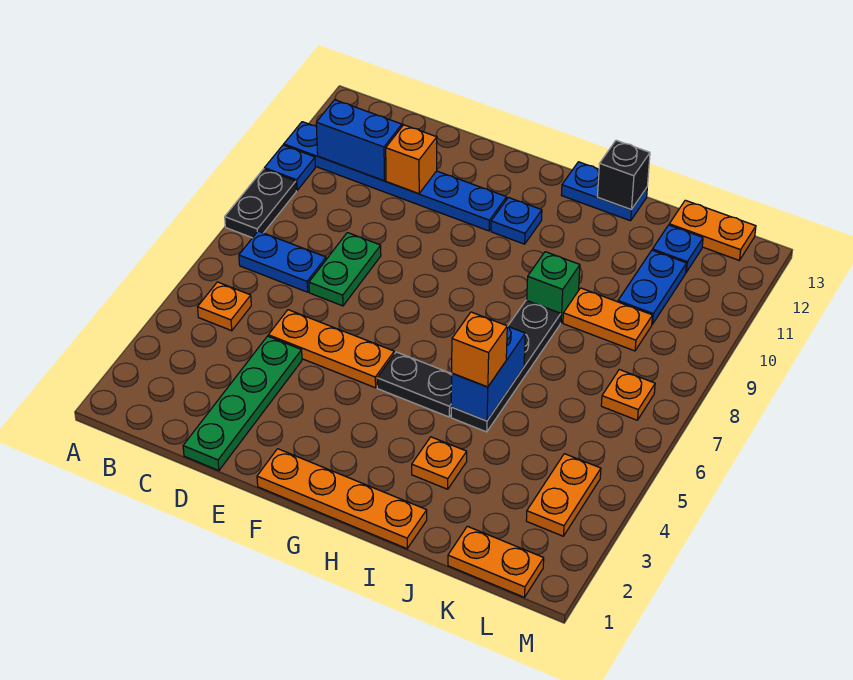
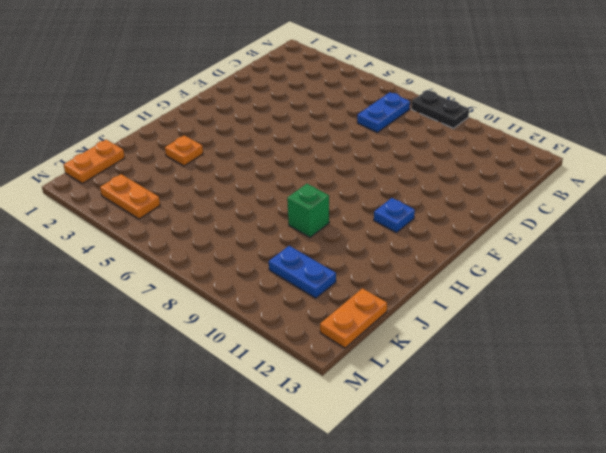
none -> blue 1x1 plate [264,145,315,190]
none -> blue 1x6 plate [284,122,507,231]
none -> orange 1x1 plate [198,282,251,331]

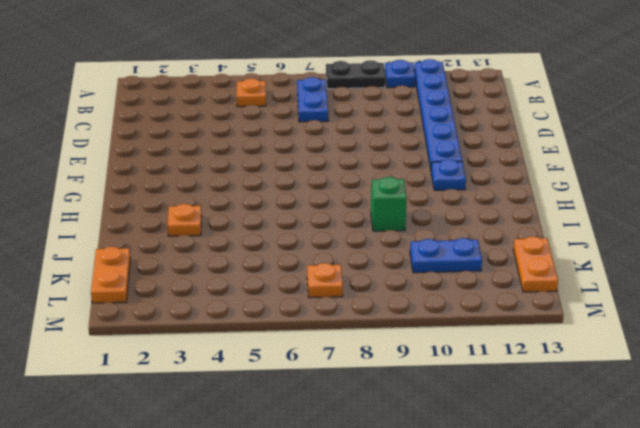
none -> green 1x4 plate [183,336,302,471]
none -> orange 1x3 plate [268,310,394,388]
none -> green 1x2 plate [309,233,381,306]

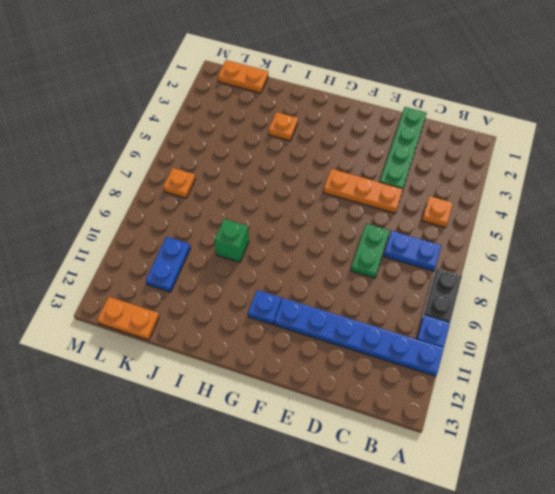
none -> orange 1x4 plate [257,449,427,549]
none -> black 1x2 plate [377,352,452,417]
none -> blue 1x2 plate [562,162,647,221]

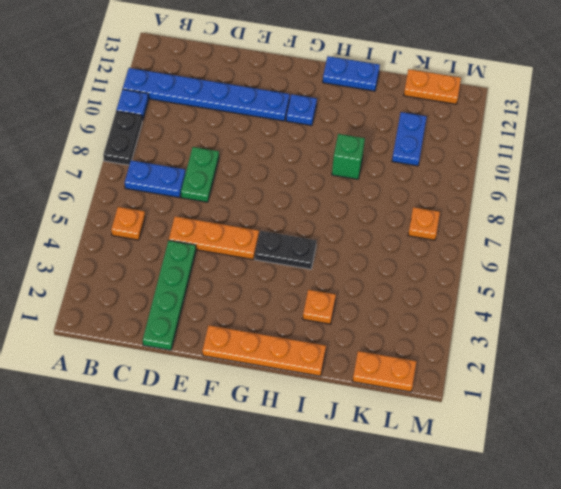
none -> black 1x4 plate [451,300,561,432]
none -> orange 1x2 plate [563,288,652,351]
none -> blue 1x1 plate [652,225,703,272]

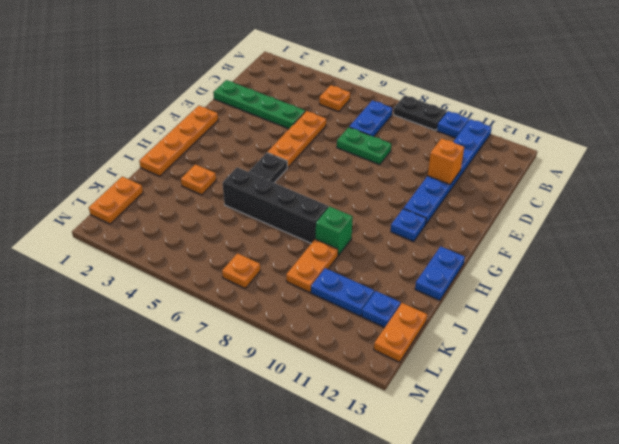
black 1x4 brick [222,167,328,243] -> black 1x4 plate [451,300,561,432]
none -> orange 1x2 plate [526,454,601,536]
none -> blue 1x2 brick [316,100,402,181]
none -> blue 1x2 brick [451,326,525,421]

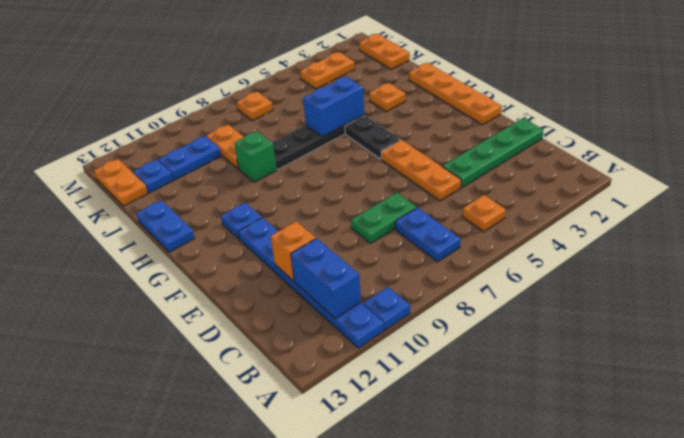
none -> black 1x2 plate [225,169,296,238]
none -> black 1x1 brick [598,140,650,210]
none -> orange 1x1 brick [452,312,507,387]

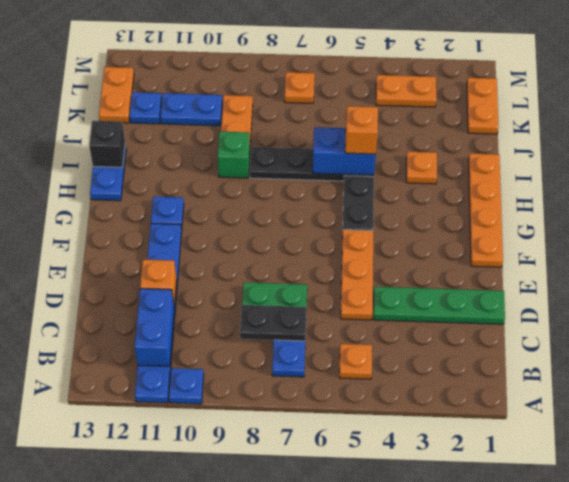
black 1x2 plate [240,305,306,341] -> black 1x2 plate moved to [225,169,296,238]

